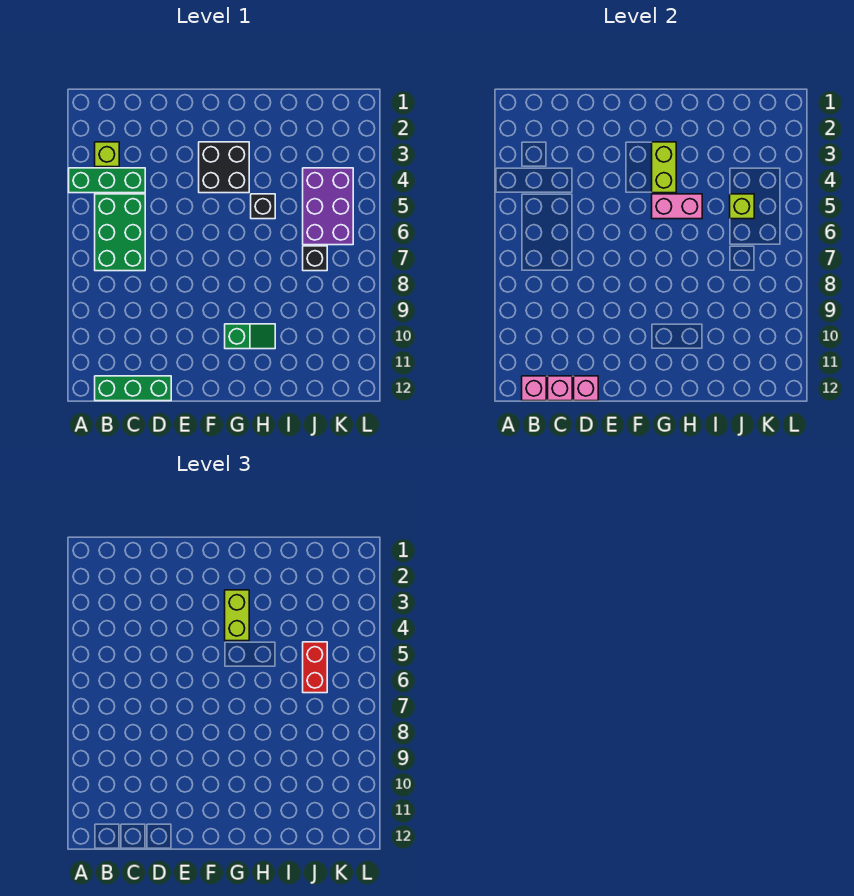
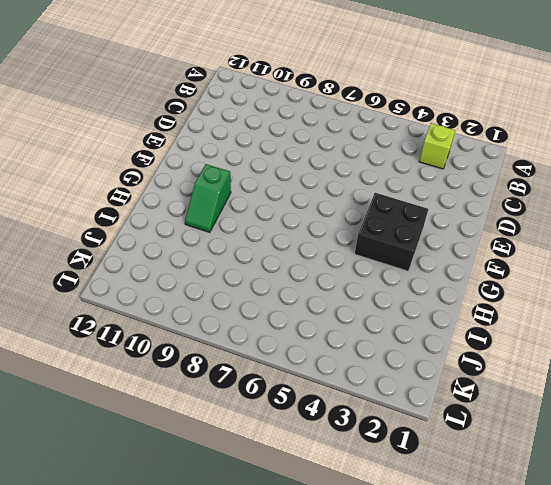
none -> green 1x3 brick [69,168,145,193]
none -> green 2x3 brick [95,194,145,271]
none -> green 1x3 brick [95,376,171,401]

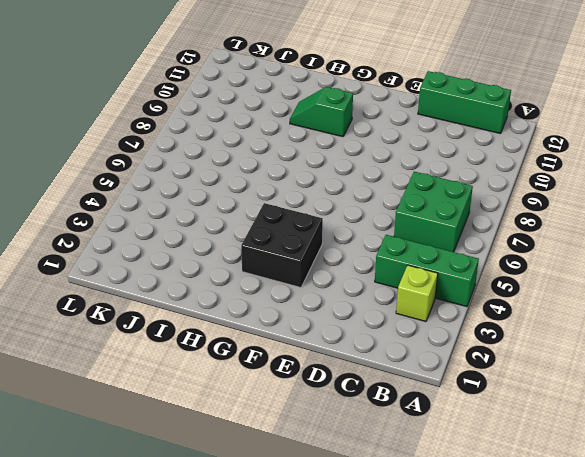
green 2x2 brick [394,172,473,252] -> green 2x3 brick [95,194,145,271]
none -> black 1x1 brick [251,194,275,219]
none -> purple 2x3 brick [303,168,353,245]
none -> black 1x1 brick [303,246,327,271]

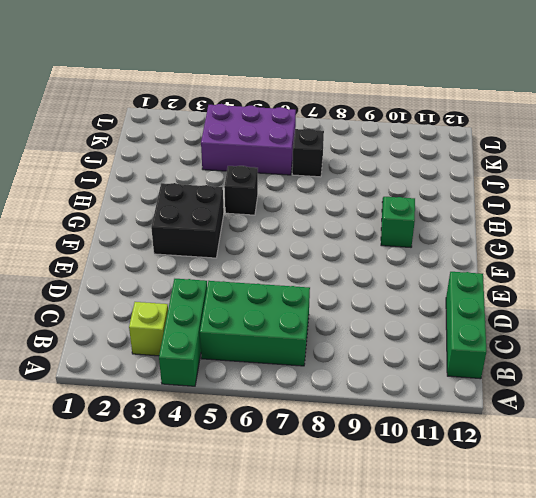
none -> pink 1x1 brick [522,376,546,401]
none -> pink 1x1 brick [548,376,572,401]
none -> pink 1x1 brick [574,376,598,401]

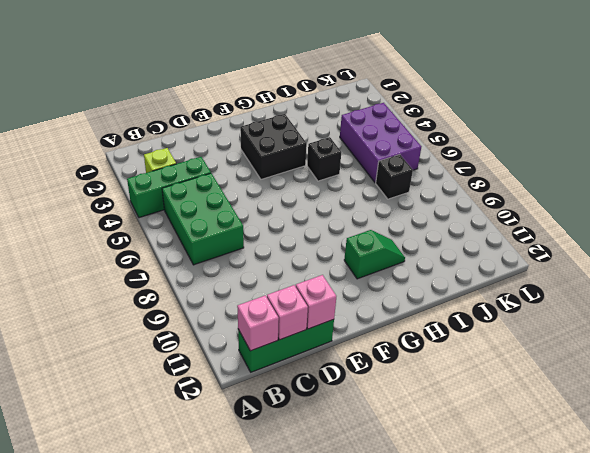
none -> lime 1x2 brick [652,142,676,193]
none -> pink 1x2 brick [652,194,702,219]
none -> lime 1x1 brick [730,194,754,219]

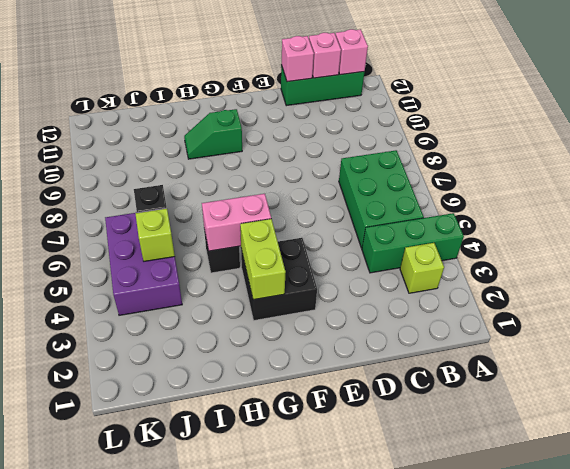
none -> lime 1x2 brick [225,590,249,641]
none -> red 1x2 brick [303,642,327,693]

